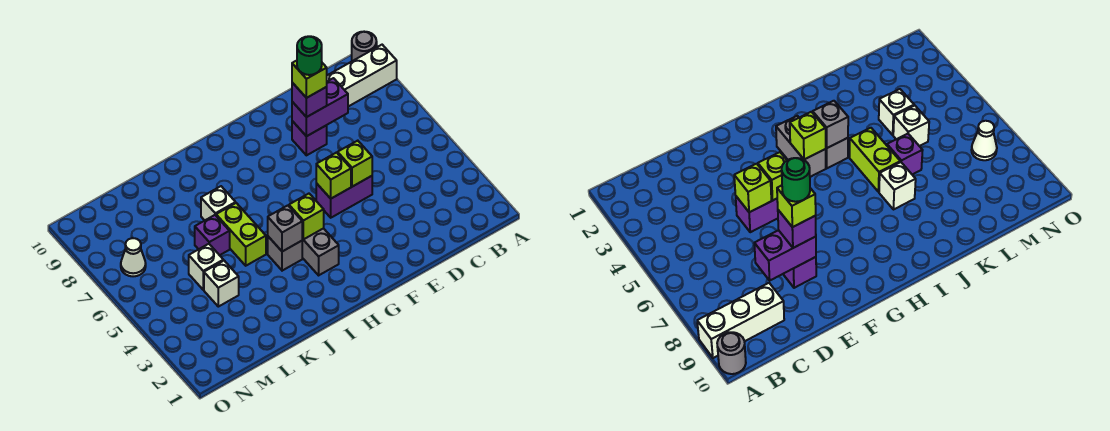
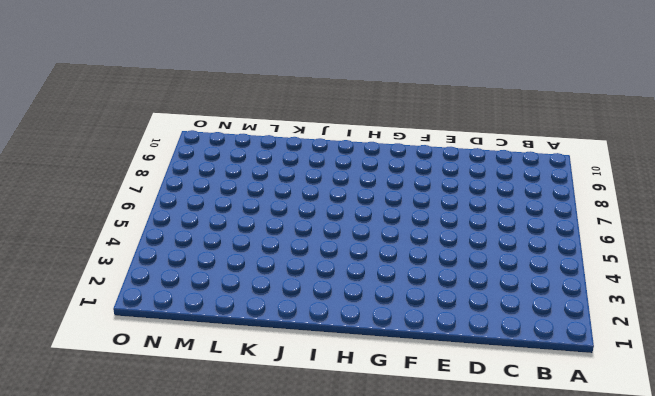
none -> white 1x3 brick [327,45,397,107]
none -> grey 1x1 round brick [352,32,377,61]
none -> purple 1x2 brick [316,176,372,218]

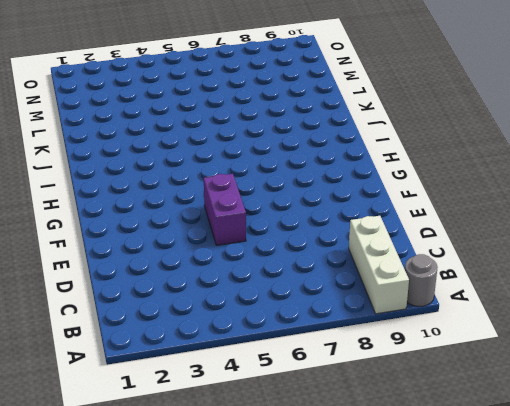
none -> purple 1x1 brick [292,121,327,155]
none -> grey 1x2 brick [302,228,339,275]
none -> grey 1x1 brick [268,237,302,271]

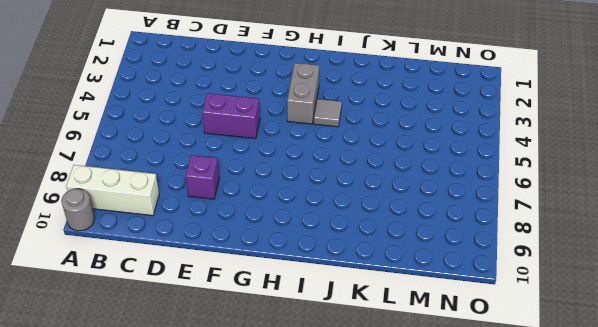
grey 1x1 tile [314,99,342,127] -> grey 1x1 brick [268,237,302,271]
none -> lime 1x2 brick [216,203,266,266]
none -> white 1x1 brick [201,186,236,220]
none -> purple 1x1 brick [195,215,230,255]

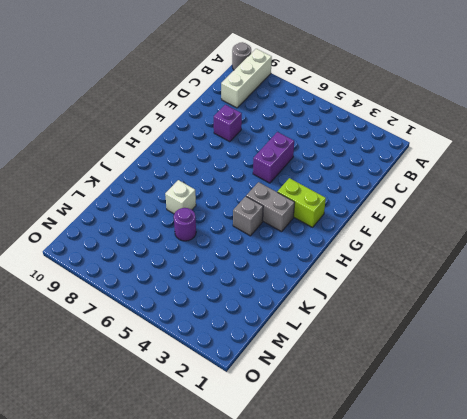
lime 1x2 brick [278,178,326,227] -> lime 1x2 brick moved to [216,203,266,266]
purple 1x1 round brick [174,208,196,241] -> purple 1x1 brick [195,215,230,255]
none -> white 1x1 brick [204,261,239,307]
none -> white 1x1 brick [189,244,223,290]
none -> white 1x1 cone [121,238,146,276]

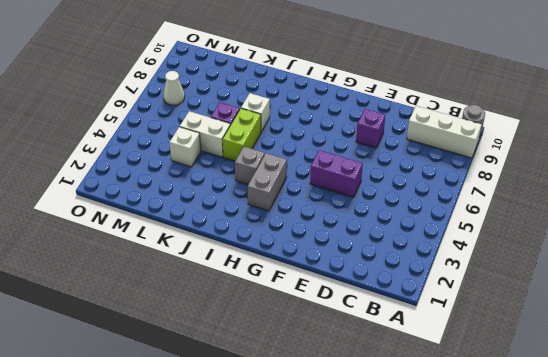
white 1x2 brick [180,111,230,157] -> white 1x1 brick [189,244,223,290]
none -> purple 1x2 brick [292,78,348,136]
none -> lime 1x1 brick [338,141,372,187]
none -> lime 1x1 brick [316,153,351,199]

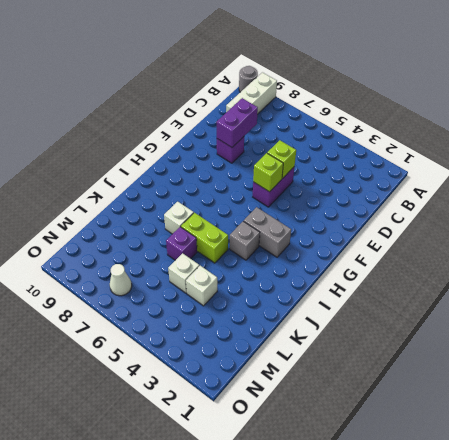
none -> lime 1x1 brick [289,194,324,239]
none -> grey 1x1 brick [268,205,302,252]
none -> purple 1x1 brick [292,83,327,117]

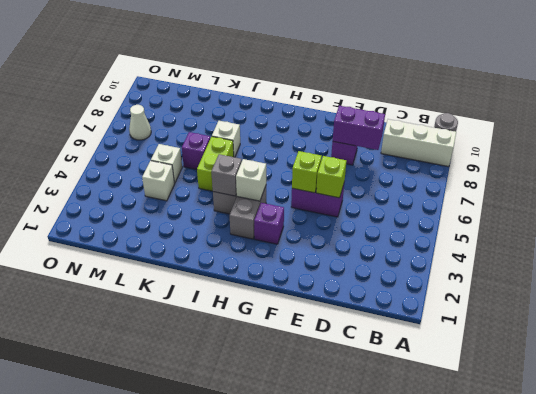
purple 1x1 brick [254,203,284,244] -> purple 1x1 brick moved to [292,83,327,117]
white 1x1 brick [236,159,266,201] -> lime 1x1 brick [289,194,324,239]
none -> lime 1x1 brick [292,61,327,98]
none -> green 1x1 round brick [297,36,322,75]

